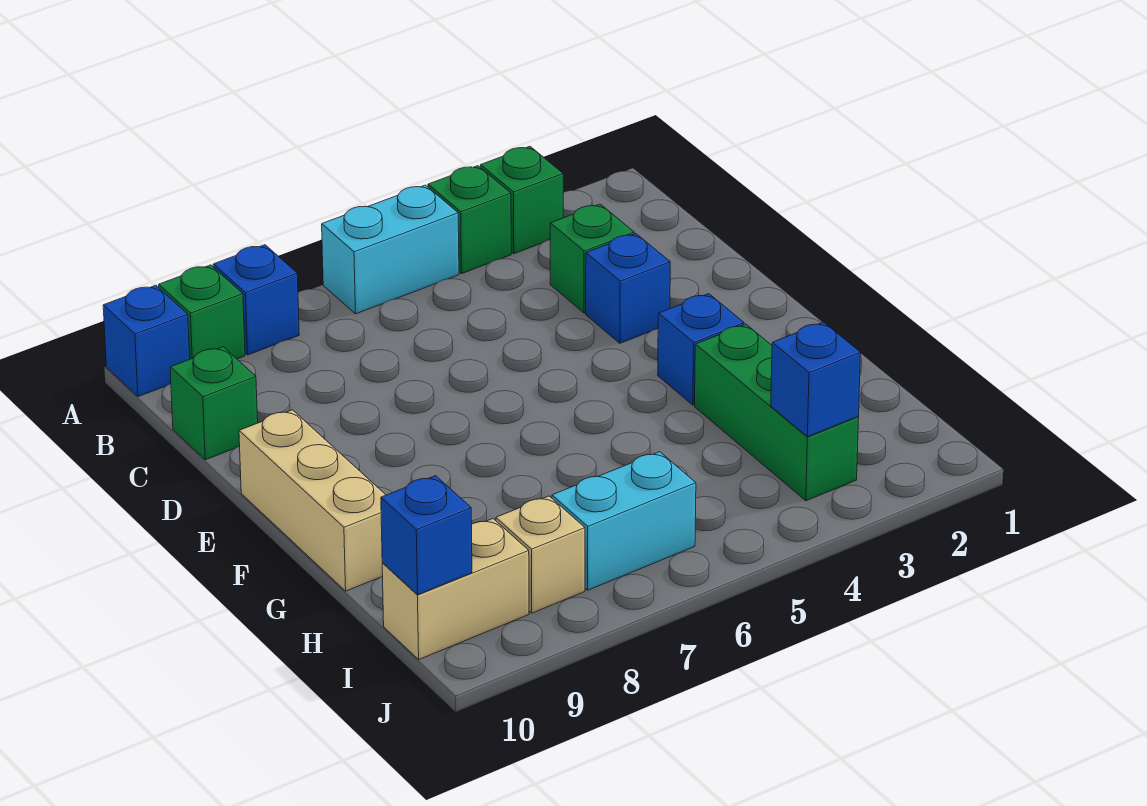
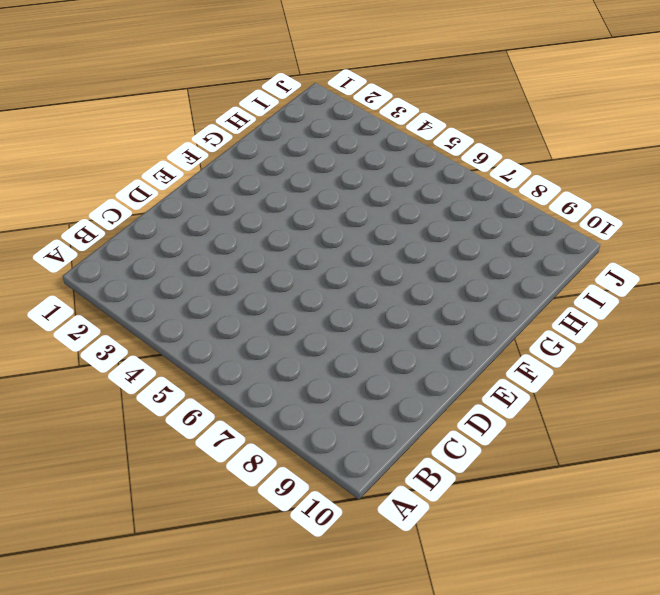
none -> green 1x1 brick [481,146,563,254]
none -> green 1x1 brick [428,166,511,273]
none -> cyan 1x2 brick [322,185,459,314]

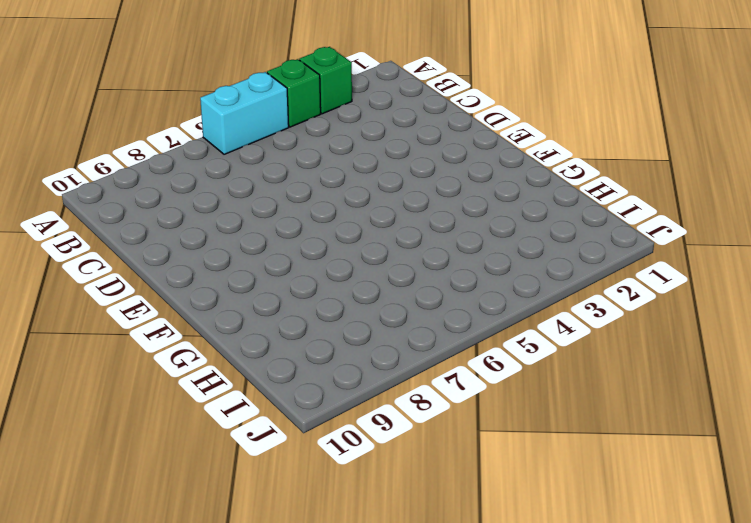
none -> blue 1x1 brick [213,245,299,355]
none -> green 1x1 brick [159,265,245,359]
none -> blue 1x1 brick [103,285,190,397]

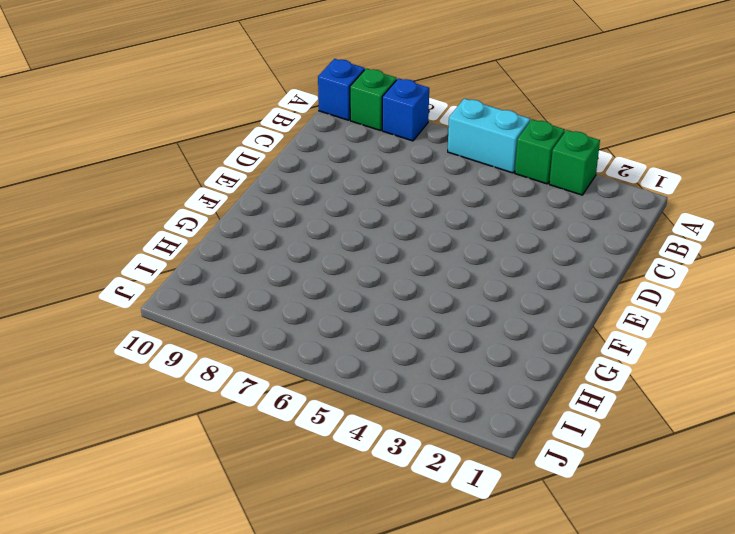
none -> green 1x1 brick [550,204,634,313]
none -> green 1x1 brick [170,347,258,460]
none -> blue 1x1 brick [586,234,670,343]

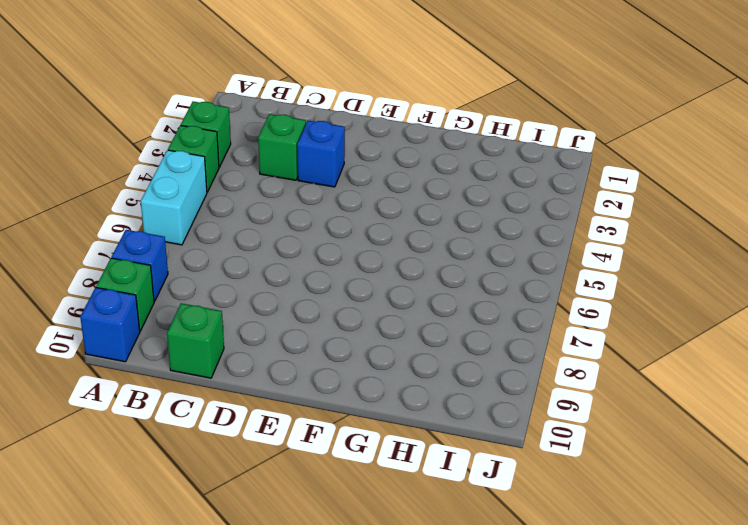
none -> tan 1x3 brick [239,410,385,591]
none -> blue 1x1 brick [658,294,744,405]
none -> green 1x3 brick [695,324,859,501]

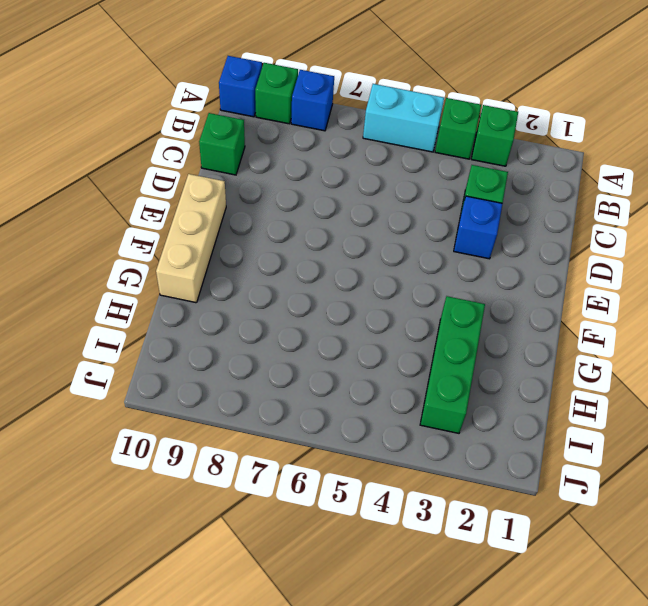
none -> blue 1x1 brick [658,294,744,405]
none -> cyan 1x2 brick [552,452,696,590]
none -> tan 1x1 brick [496,496,585,613]

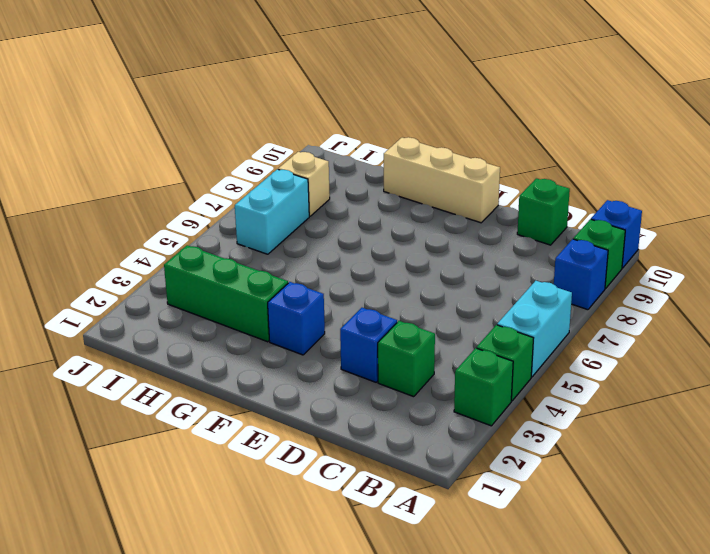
none -> tan 1x2 brick [382,519,529,659]
none -> blue 1x1 brick [771,322,861,437]
none -> blue 1x1 brick [381,476,472,595]

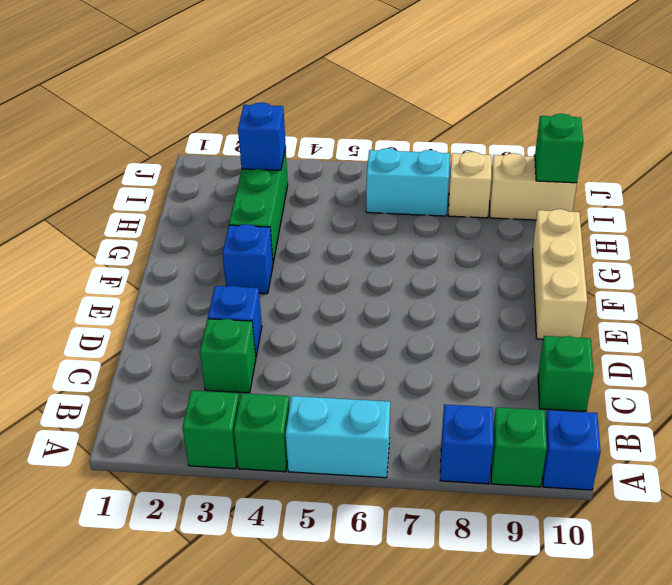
green 1x1 brick [535,114,583,183] -> blue 1x1 brick [381,476,472,595]

